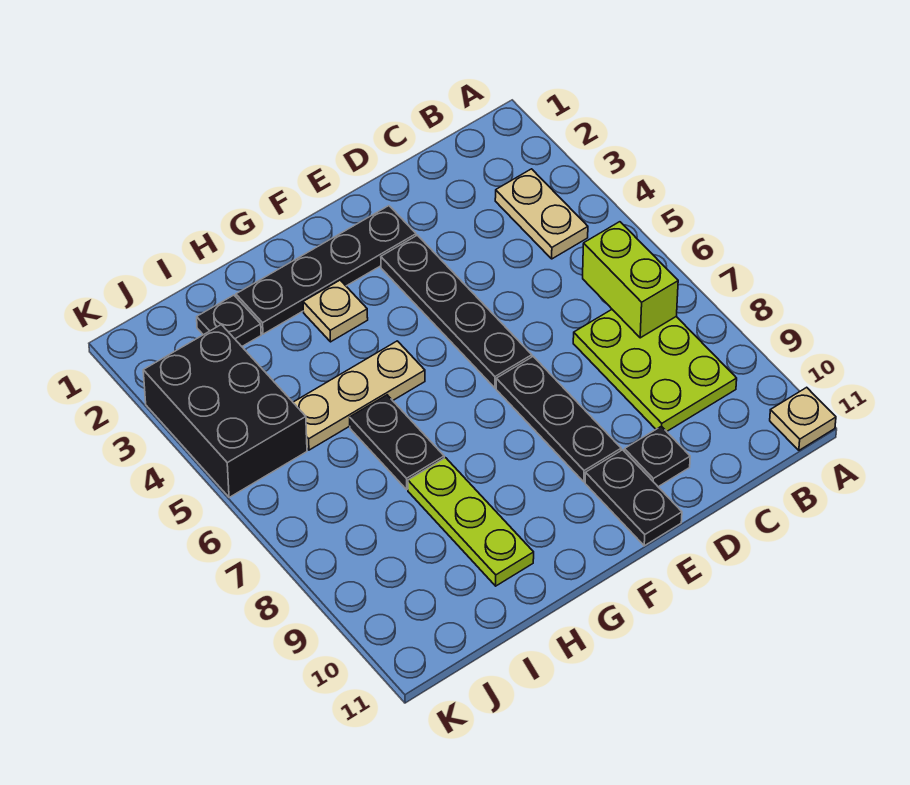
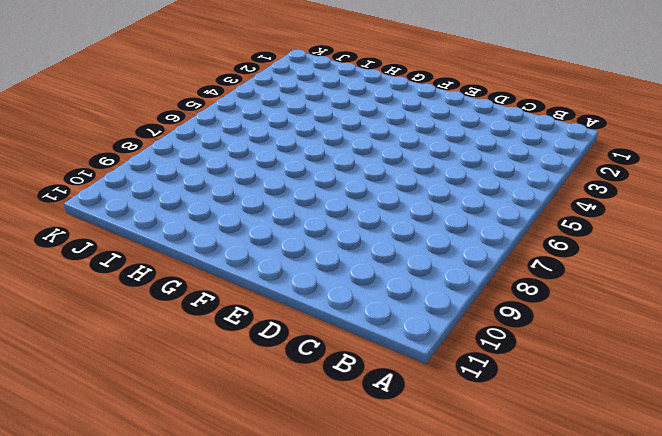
none -> tan 1x1 plate [770,387,836,450]
none -> tan 1x2 plate [495,169,588,259]
none -> lime 2x3 plate [573,310,737,431]

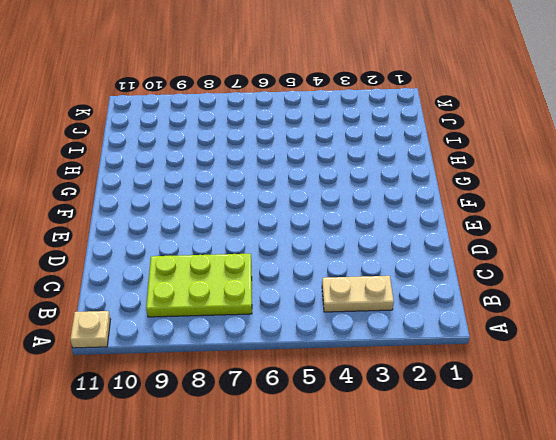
none -> black 1x1 plate [624,426,690,487]
none -> black 1x4 plate [236,206,416,334]
none -> black 1x4 plate [381,235,532,388]

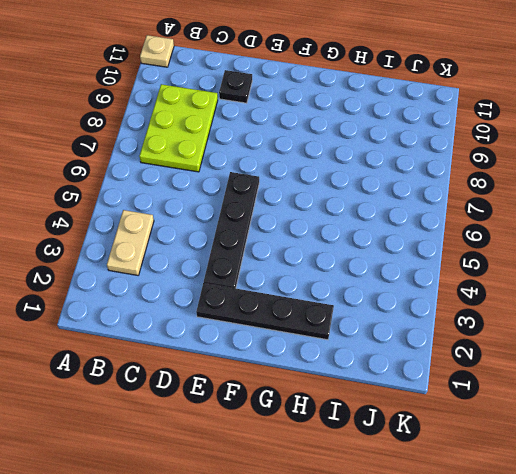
none -> black 1x3 plate [496,356,621,482]
none -> black 1x2 plate [585,450,682,546]
none -> tan 1x1 plate [303,280,368,342]

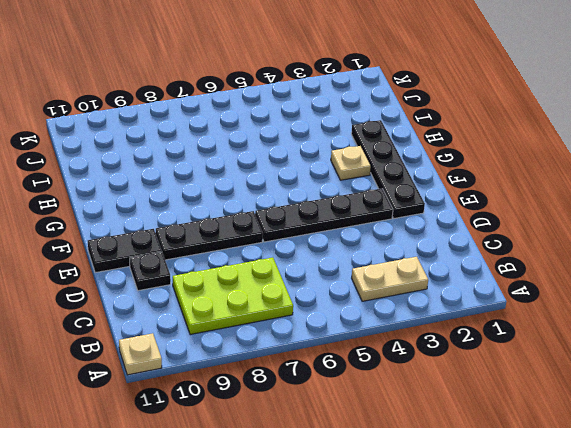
none -> tan 1x3 plate [293,341,425,450]
none -> black 1x2 plate [350,395,444,489]
none -> lime 1x3 plate [408,458,534,586]

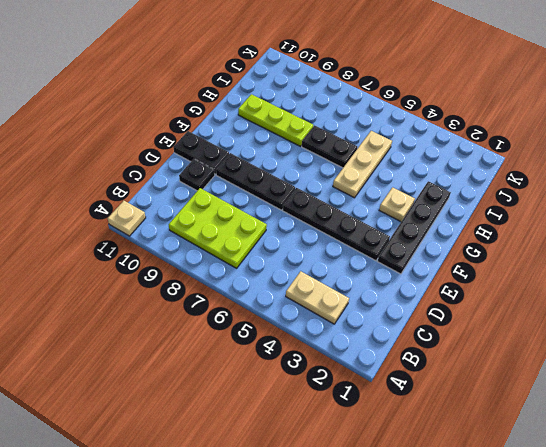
none -> black 1x1 plate [197,295,261,346]
none -> black 2x3 brick [143,325,307,497]
none -> lime 1x2 brick [583,222,678,338]

